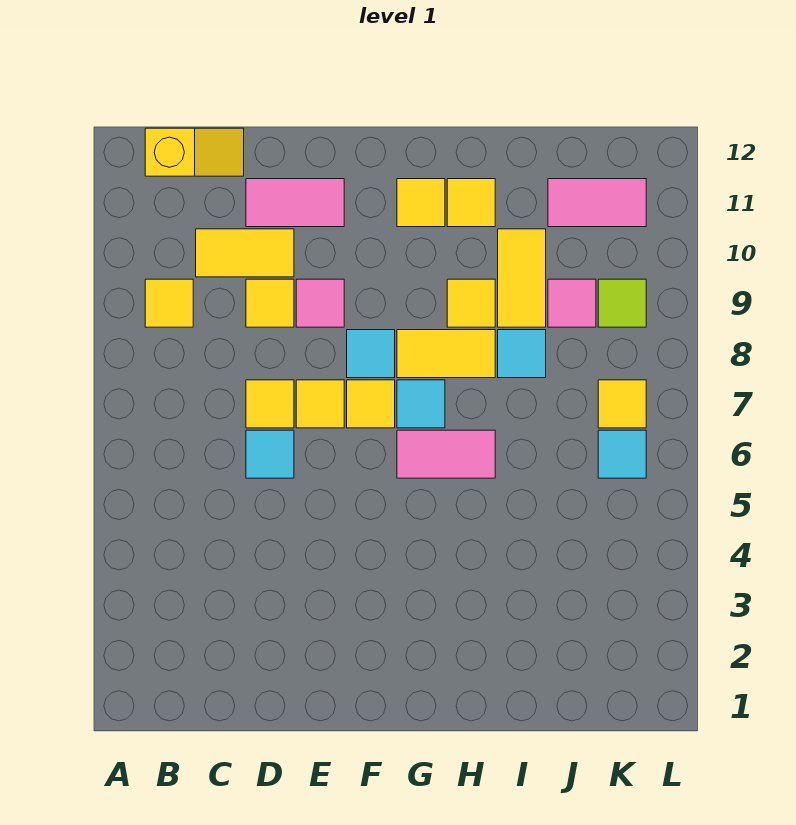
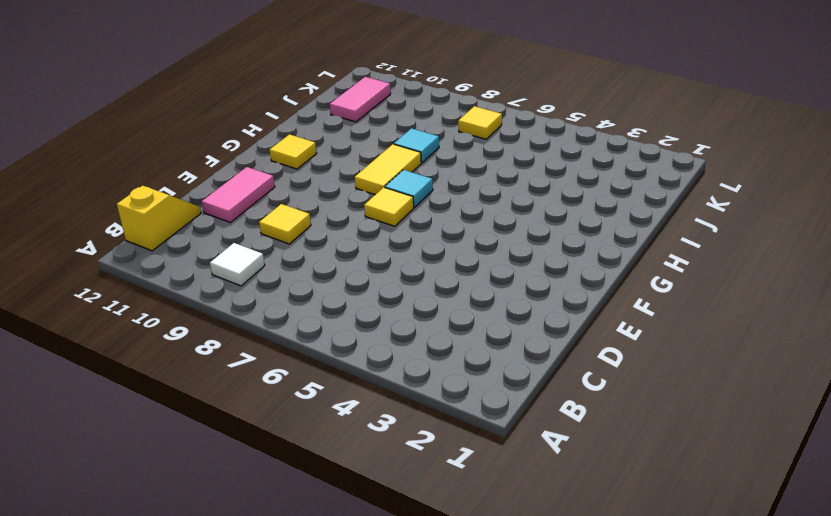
white 1x1 tile [210,243,265,286] -> yellow 1x1 tile [145,279,193,327]
none -> yellow 1x2 tile [196,229,294,277]
none -> cyan 1x1 tile [246,430,294,478]
none -> yellow 1x1 tile [246,380,294,428]

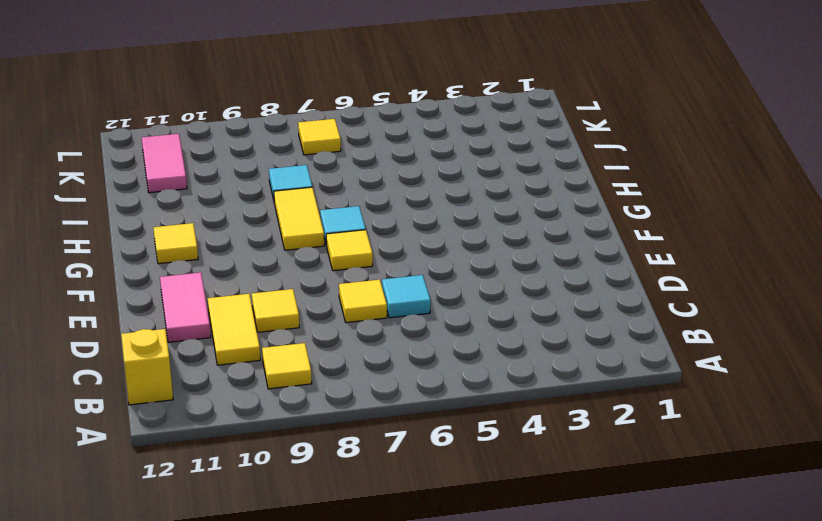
none -> yellow 1x1 tile [296,380,344,428]
none -> pink 1x1 tile [296,279,344,327]
none -> cyan 1x1 tile [347,330,395,378]

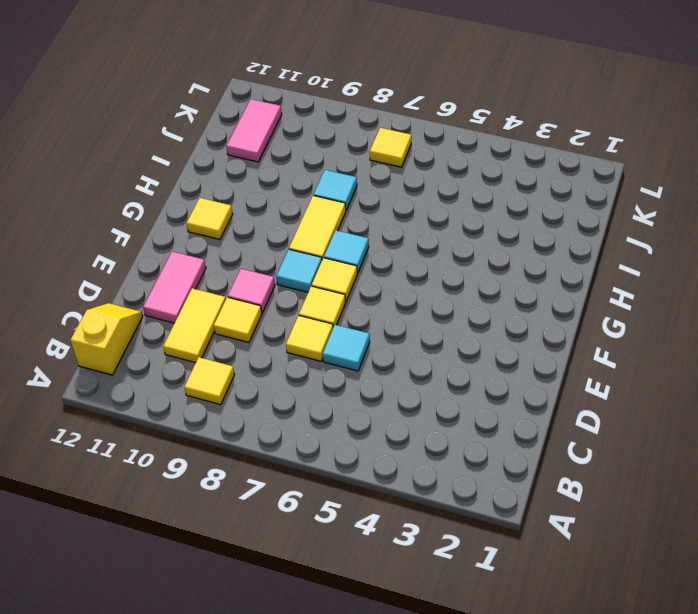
none -> pink 1x2 tile [397,430,495,478]
none -> yellow 1x1 tile [447,279,495,327]
none -> yellow 1x1 tile [447,179,495,227]

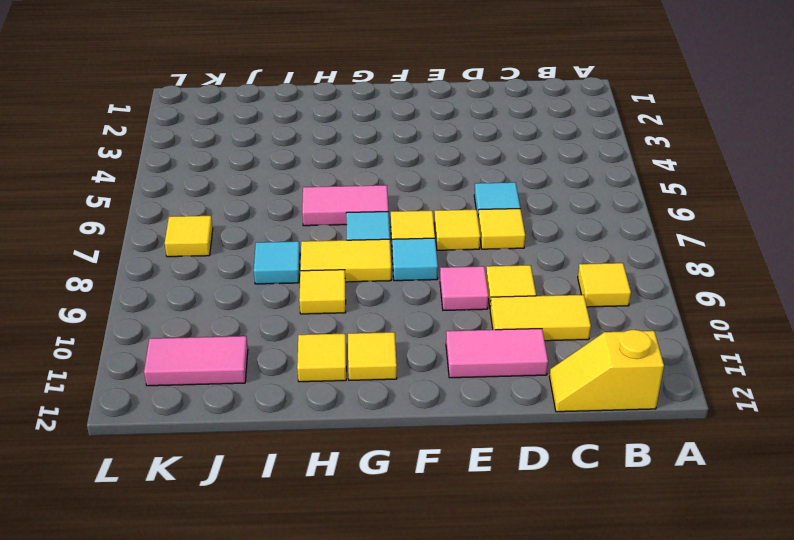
none -> yellow 1x2 tile [498,229,546,327]
none -> pink 1x1 tile [548,279,596,327]
none -> cyan 1x1 tile [598,430,646,478]

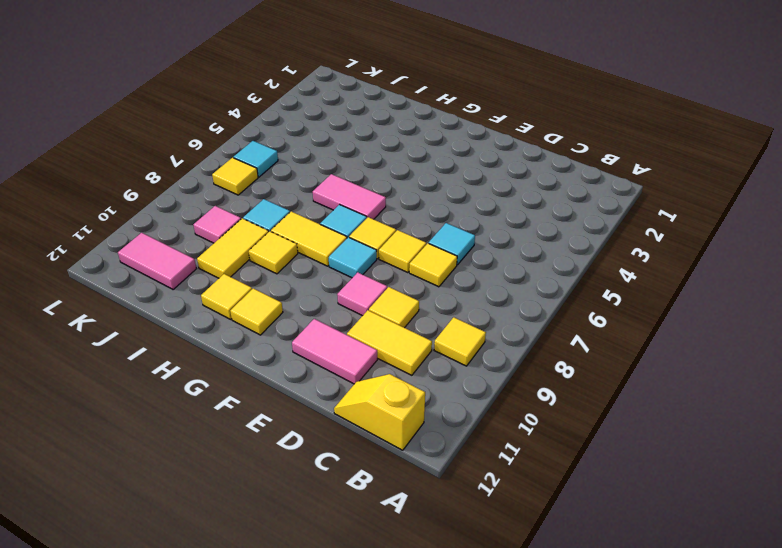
none -> lime 1x1 tile [598,279,646,327]

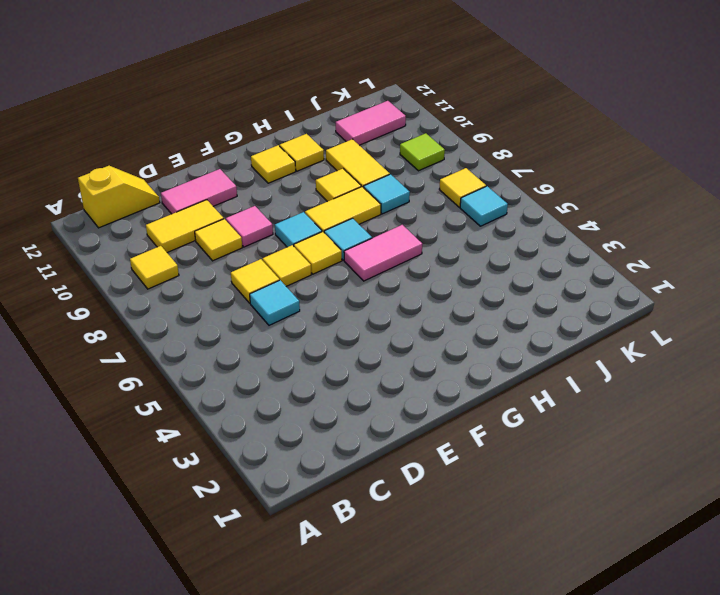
none -> pink 1x1 tile [548,279,596,327]

